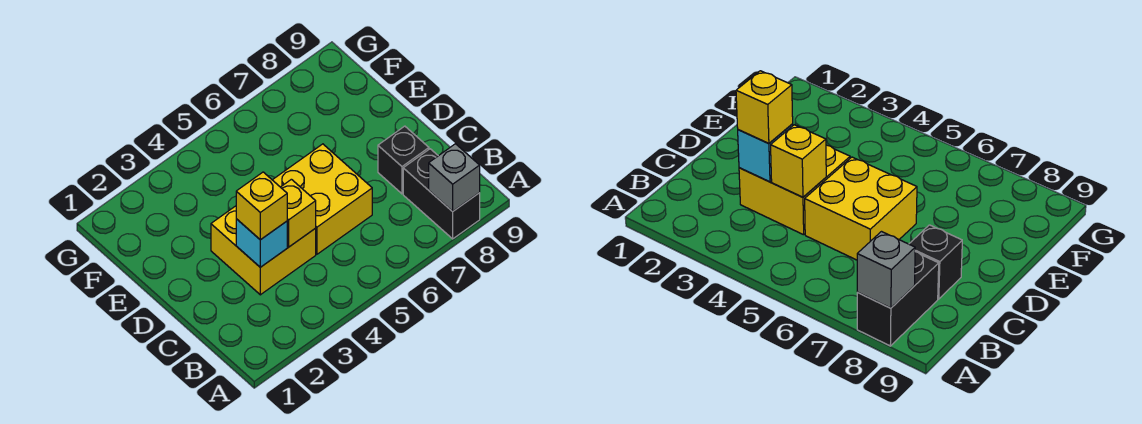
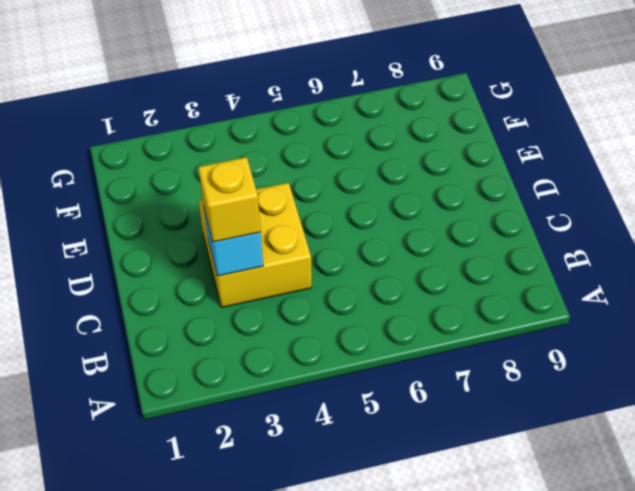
none -> black 1x2 brick [403,149,480,239]
none -> yellow 2x2 brick [273,144,372,254]

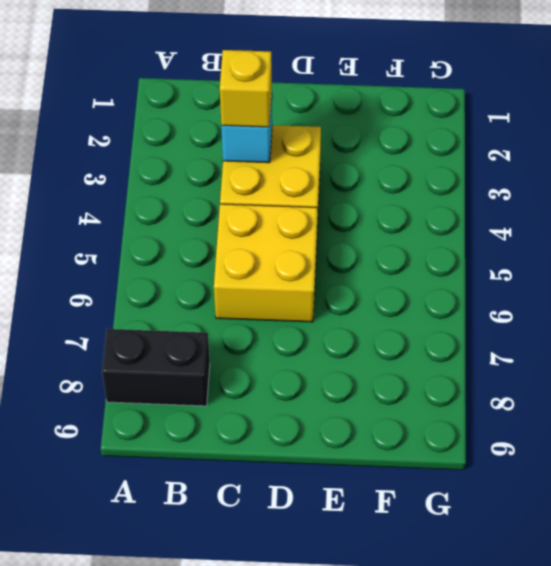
none -> black 1x1 brick [378,126,429,194]
none -> grey 1x1 brick [429,144,480,211]

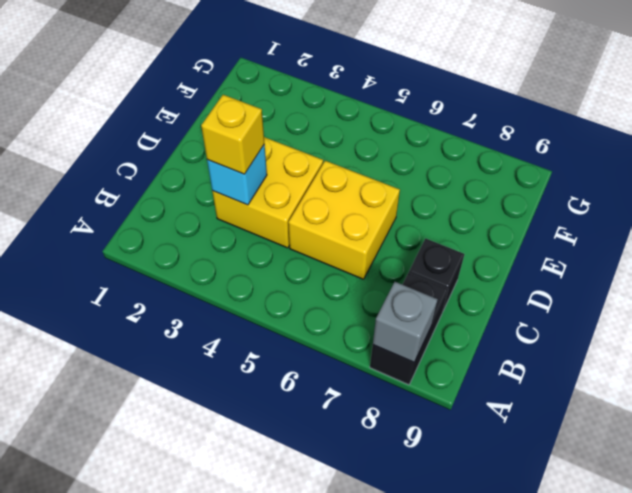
none -> yellow 1x1 brick [281,179,316,247]

